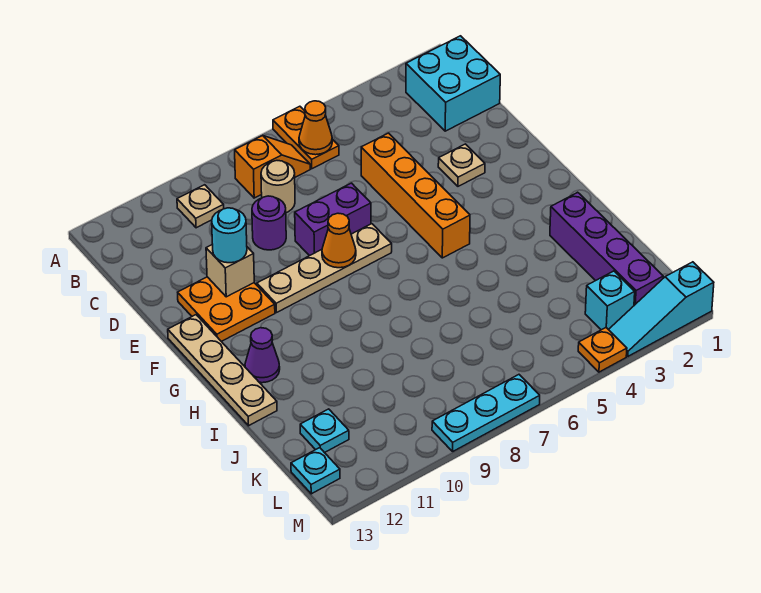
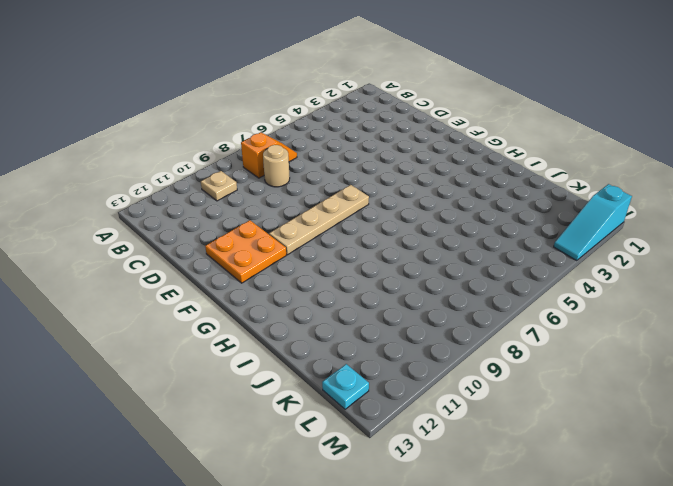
none -> orange 1x2 plate [273,106,339,169]
none -> cyan 2x2 brick [406,36,500,131]
none -> orange 1x4 brick [361,133,470,258]

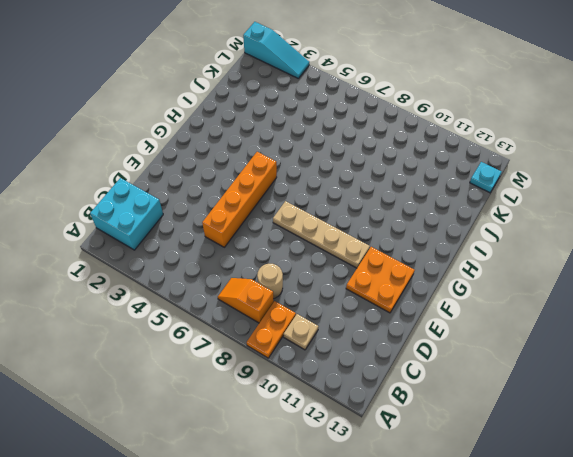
orange 1x2 plate [247,301,296,358] -> orange 1x2 plate moved to [273,106,339,169]
none -> purple 1x1 round brick [252,196,286,250]
none -> tan 1x1 plate [438,144,485,186]
none -> purple 1x2 brick [295,183,371,256]

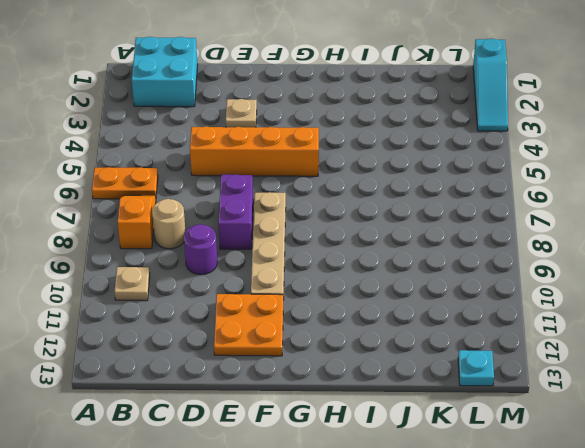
none -> tan 1x4 plate [168,315,277,426]
none -> purple 1x1 cone [245,328,280,383]
none -> purple 1x4 brick [550,192,663,305]

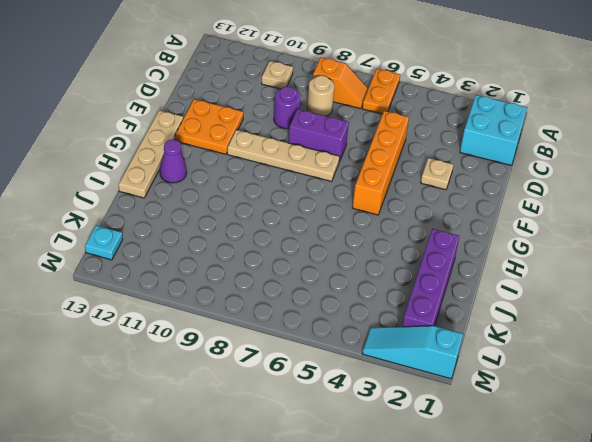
none -> cyan 1x1 plate [300,409,349,453]
none -> cyan 1x1 brick [585,271,635,330]
none -> orange 1x1 plate [578,328,627,372]

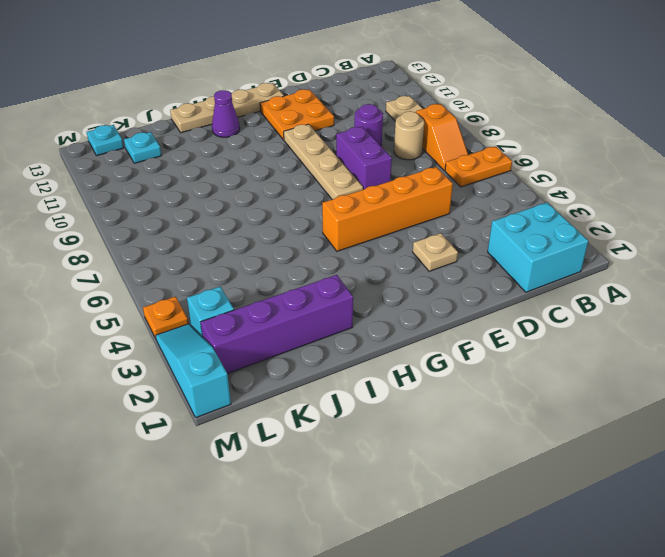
none -> cyan 1x3 plate [432,375,540,451]
none -> orange 1x1 cone [299,101,332,155]
none -> tan 1x1 brick [206,244,254,297]

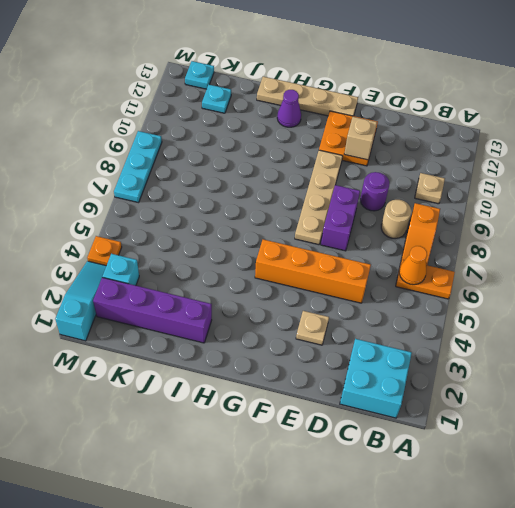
none -> orange 1x1 cone [322,213,356,268]
none -> cyan 1x1 round brick [212,208,247,263]

